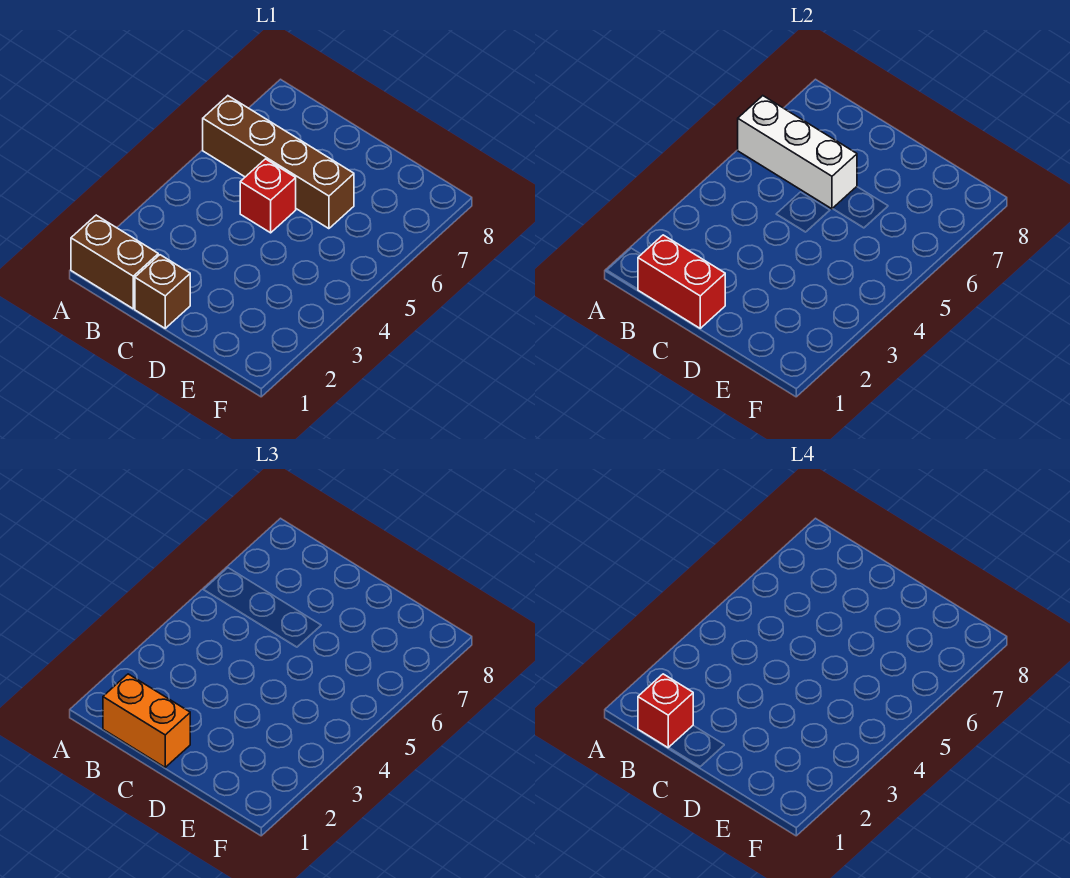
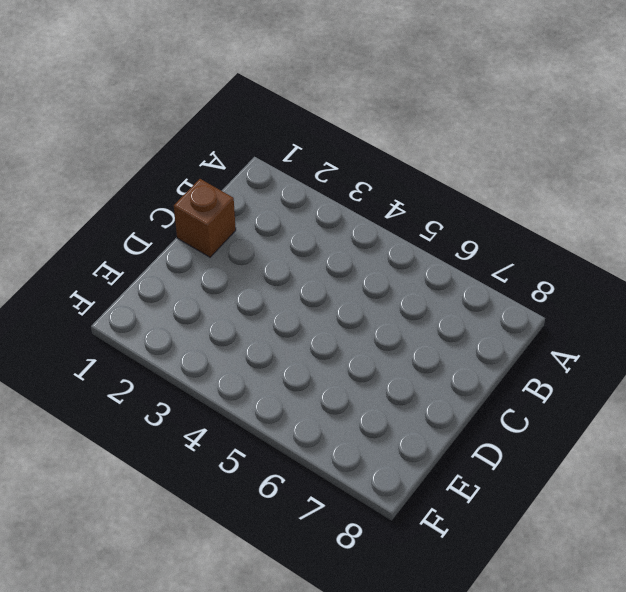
none -> brown 1x2 brick [71,215,158,309]
none -> brown 1x4 brick [203,96,354,229]

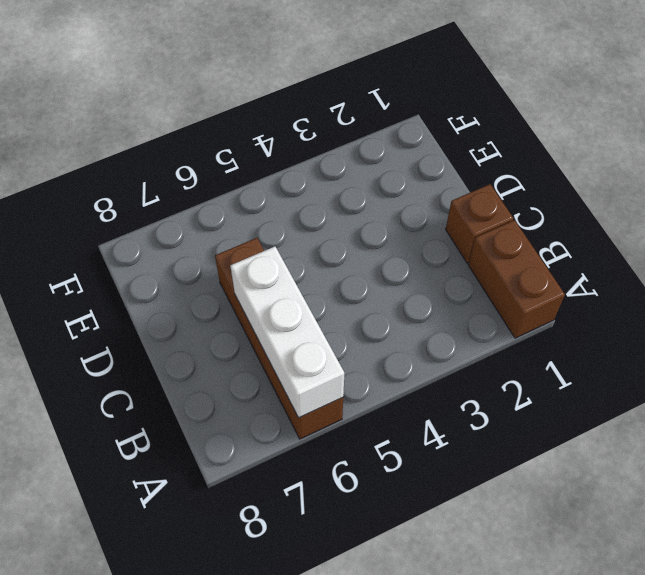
none -> red 1x1 brick [240,159,296,233]
none -> red 1x2 brick [638,235,725,328]

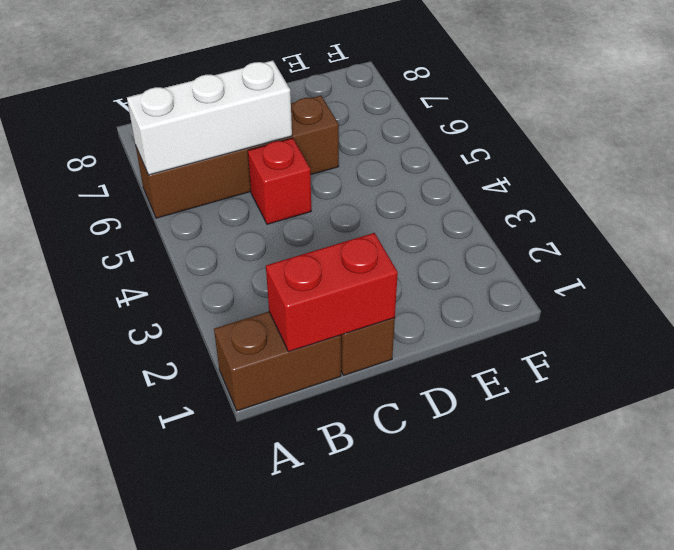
none -> orange 1x2 brick [103,674,190,767]
none -> red 1x1 brick [638,674,693,748]

